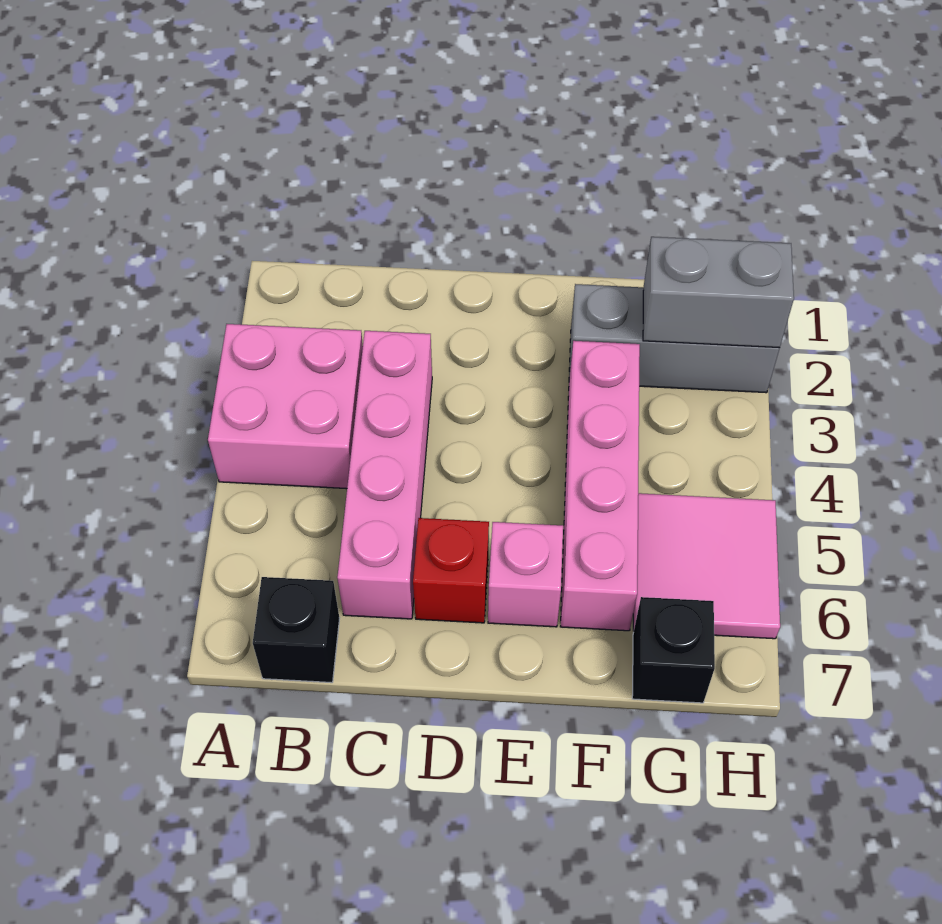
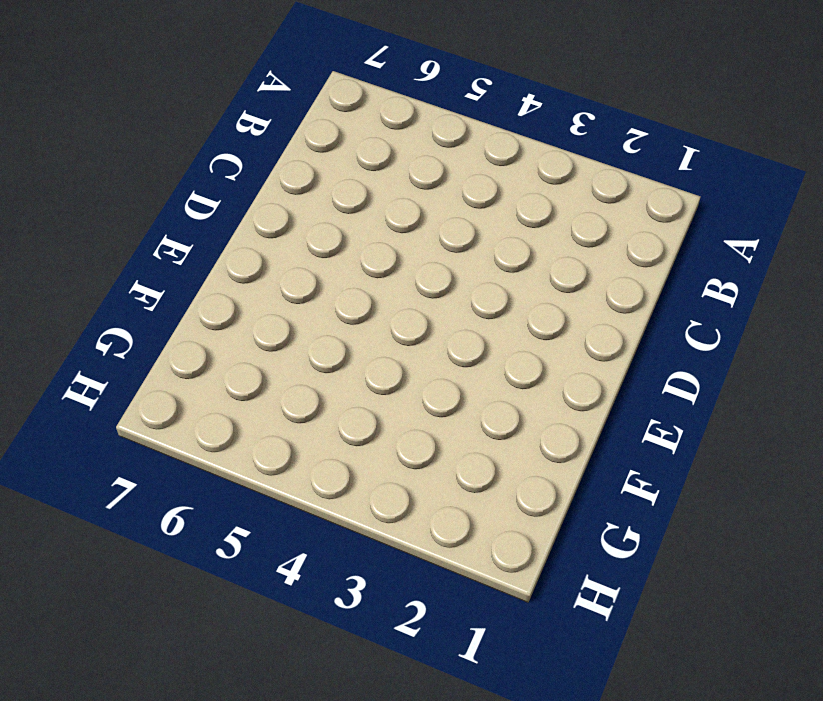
none -> pink 2x2 brick [208,324,363,489]
none -> black 1x1 brick [253,577,340,683]

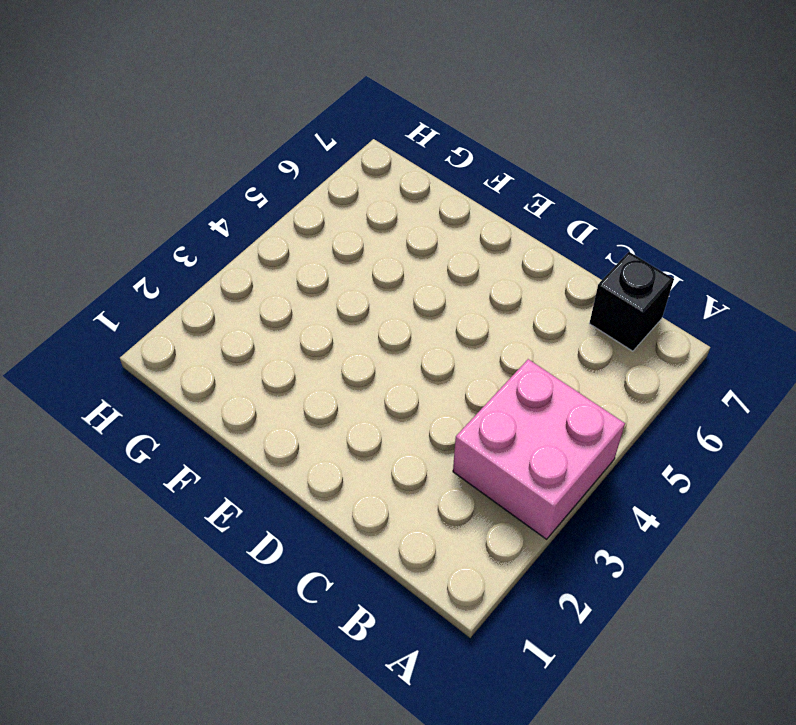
none -> pink 1x4 brick [337,331,432,619]
none -> red 1x1 brick [413,518,489,623]

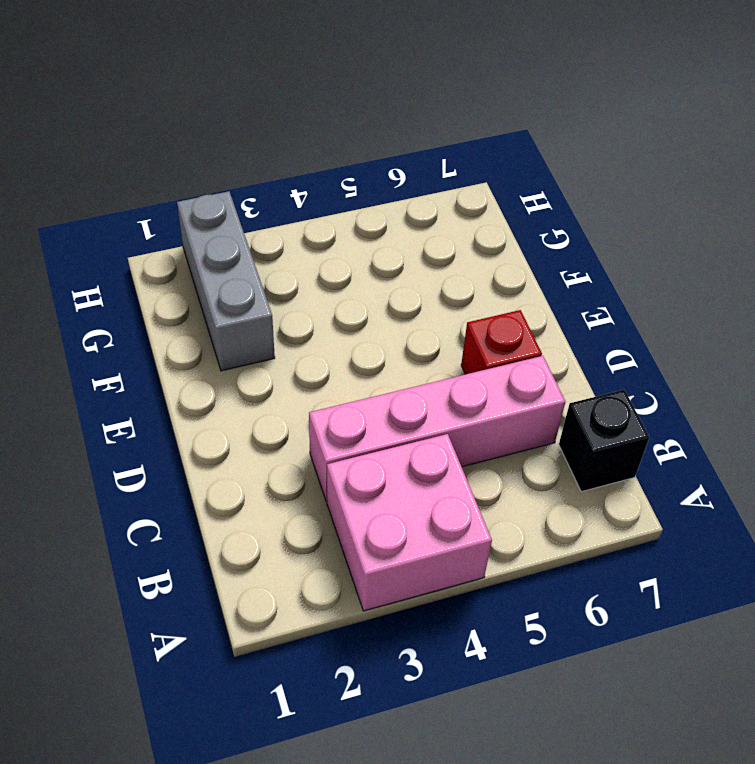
none -> pink 1x1 brick [488,522,563,627]
none -> pink 1x4 brick [560,341,640,631]

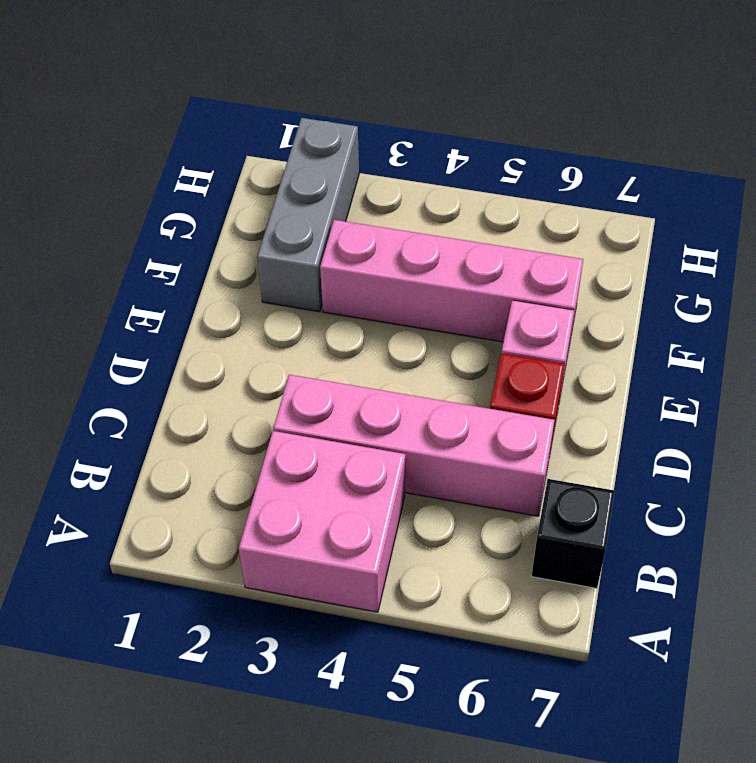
none -> pink 2x2 tile [633,493,780,639]
none -> black 1x1 brick [632,597,715,703]

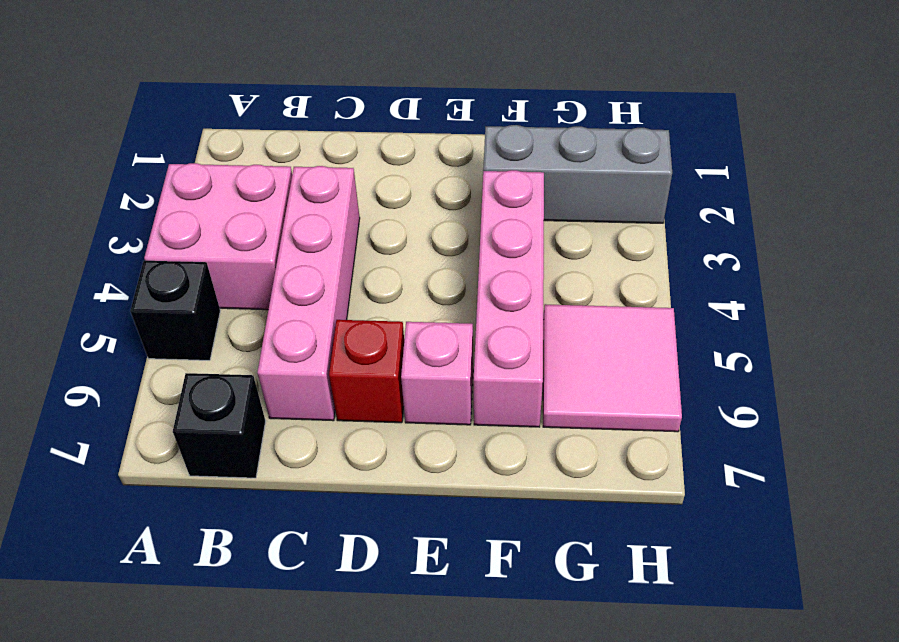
black 1x1 brick [130,261,220,360] -> black 1x1 brick moved to [632,597,715,703]
none -> grey 1x2 brick [643,237,794,348]

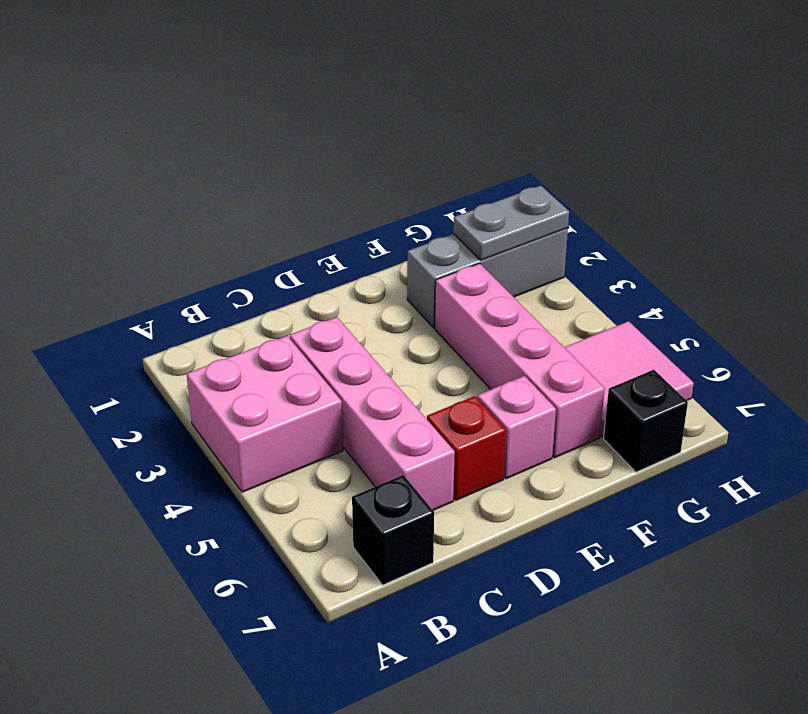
grey 1x2 plate [453,186,569,260] -> grey 1x2 brick [643,237,794,348]

